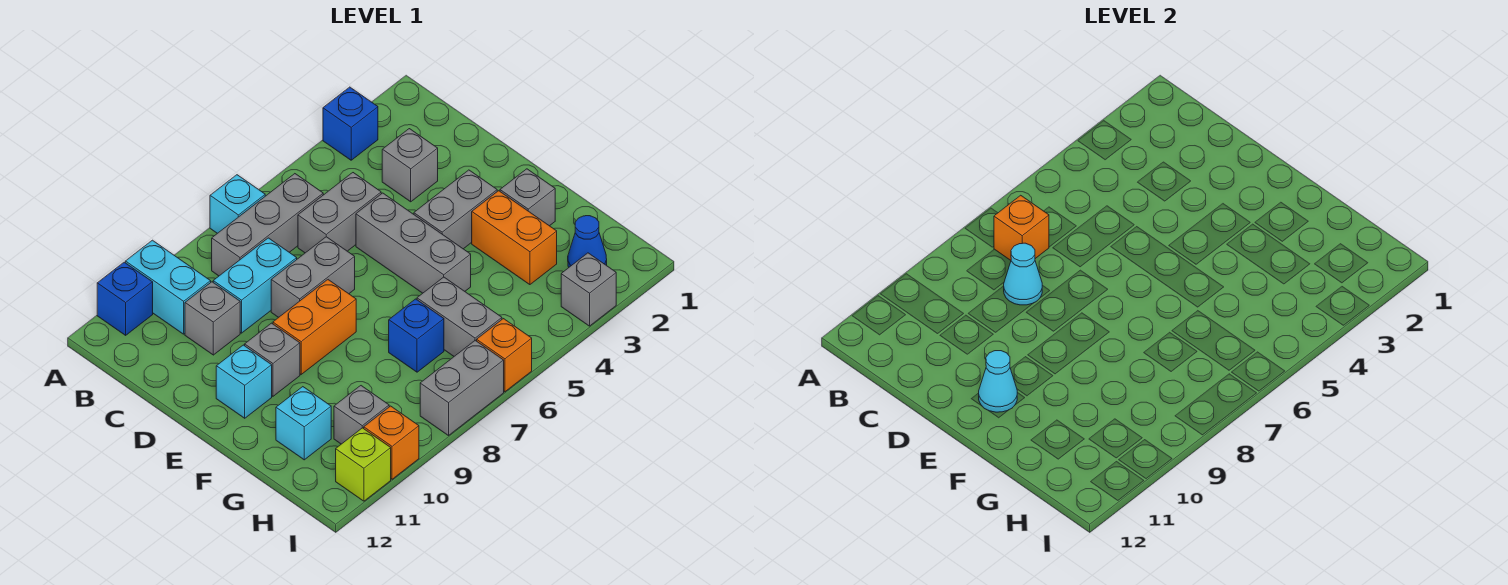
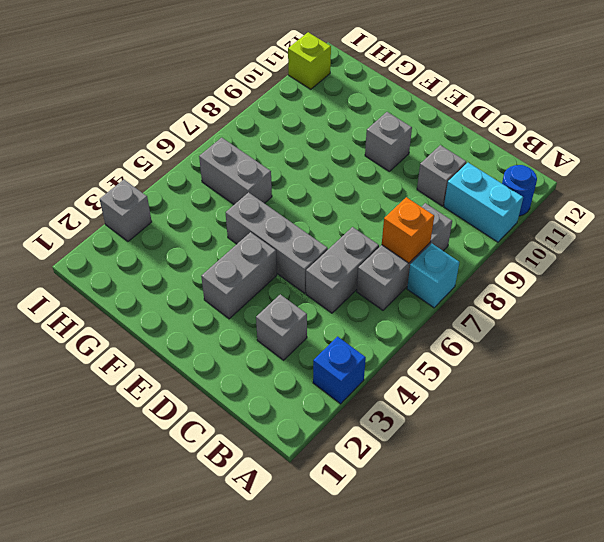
blue 1x1 round brick [502,165,537,216] -> blue 1x1 brick [97,262,153,335]
none -> cyan 1x2 brick [213,238,297,333]
none -> grey 1x2 brick [271,237,355,317]
none -> orange 1x2 brick [273,280,356,374]
none -> cyan 1x1 brick [216,345,272,418]

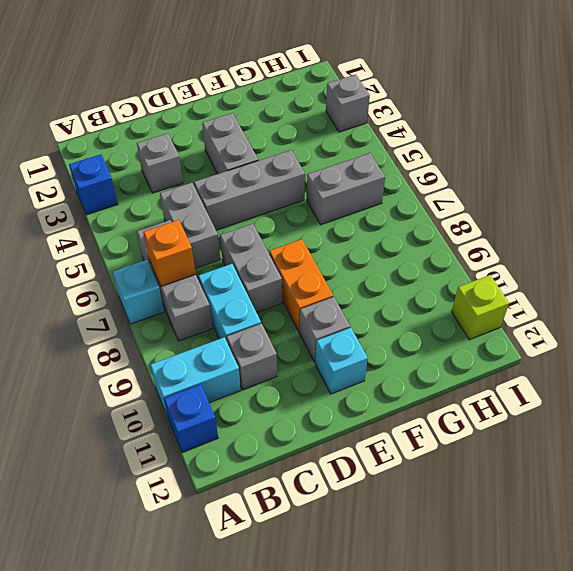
none -> grey 1x1 brick [500,169,555,226]
none -> orange 1x2 brick [472,191,557,285]
none -> blue 1x1 brick [389,299,444,372]
none -> cyan 1x1 brick [276,387,331,460]

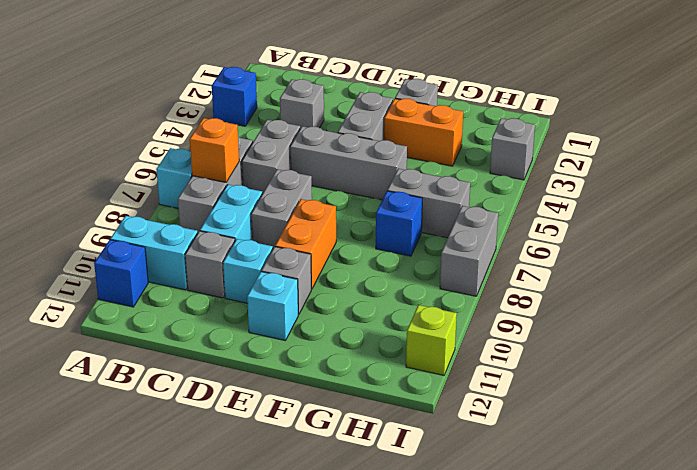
cyan 1x1 brick [223,239,273,303] -> cyan 1x1 brick moved to [276,387,331,460]
none -> blue 1x1 cone [568,216,607,267]
none -> grey 1x1 brick [334,386,389,444]
none -> orange 1x1 brick [477,319,532,392]
none -> orange 1x1 brick [364,406,419,479]

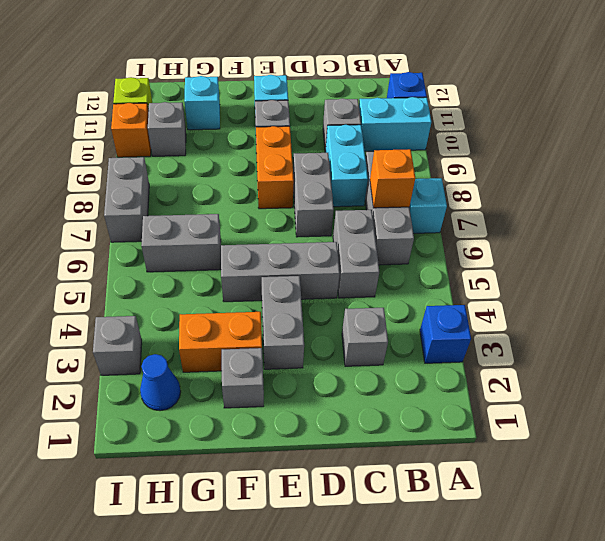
none -> blue 1x1 brick [389,299,444,372]
none -> orange 1x1 brick [477,319,532,392]
none -> cyan 1x1 cone [1004,243,1042,305]
none -> cyan 1x1 cone [979,351,1017,412]

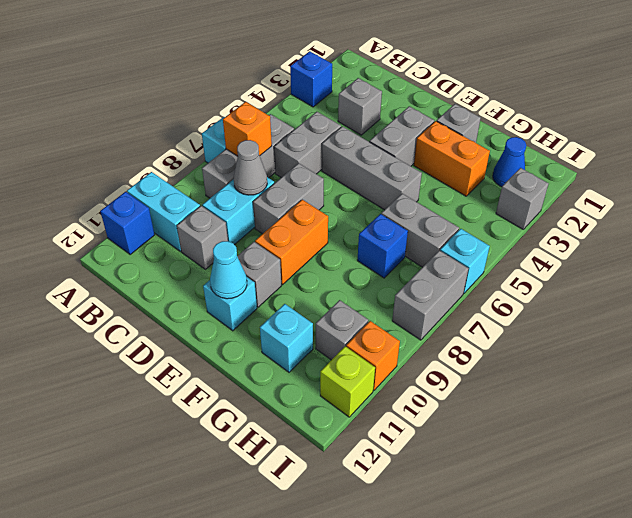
grey 1x1 cone [234,140,267,195] -> cyan 1x1 cone [1004,243,1042,305]
cyan 1x1 brick [440,229,490,293] -> orange 1x1 brick [477,319,532,392]

